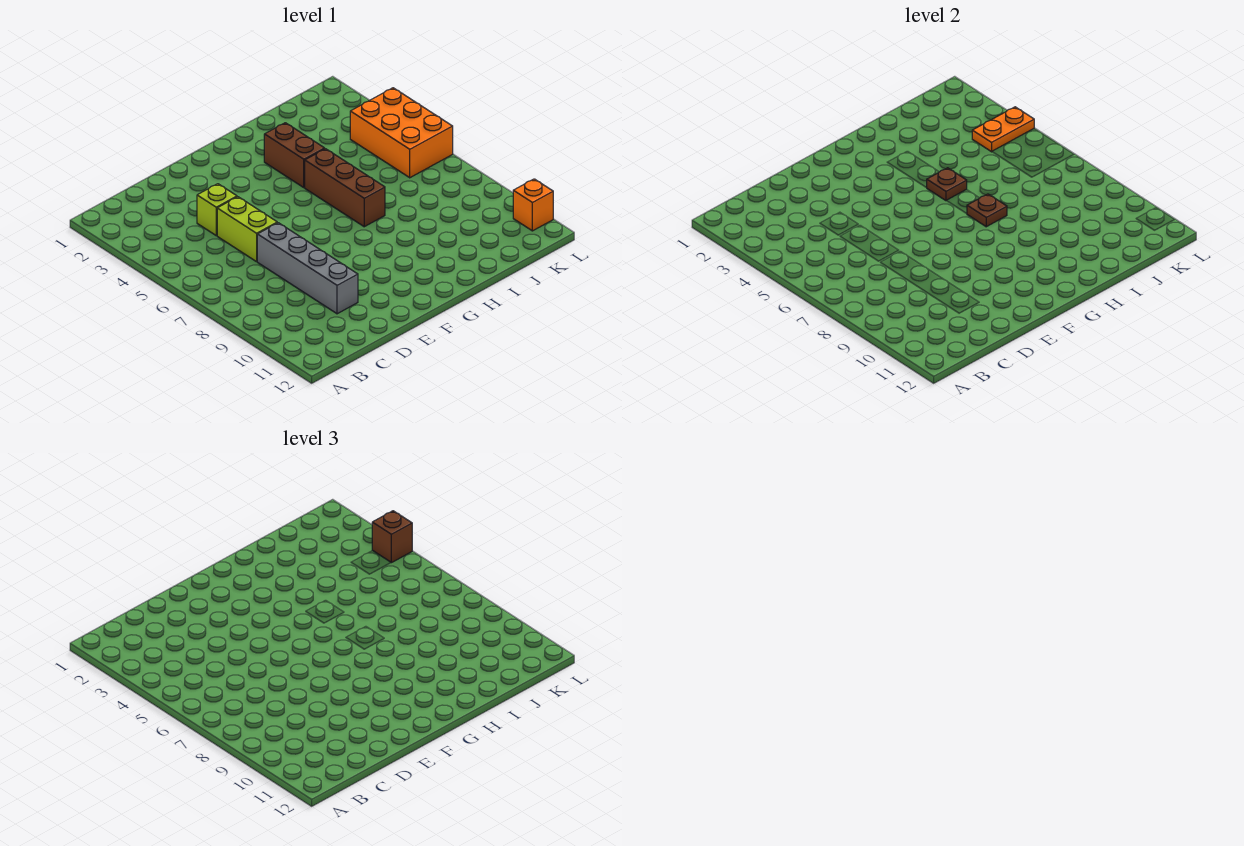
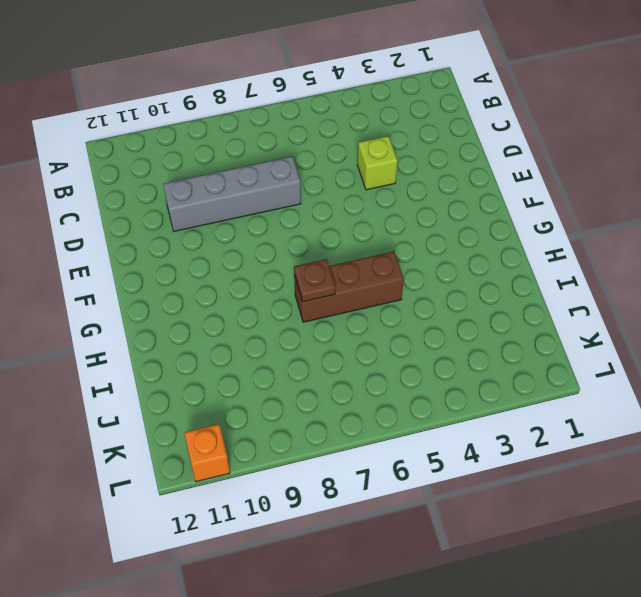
none -> lime 1x2 brick [217,197,277,262]
none -> brown 1x2 brick [264,123,325,187]

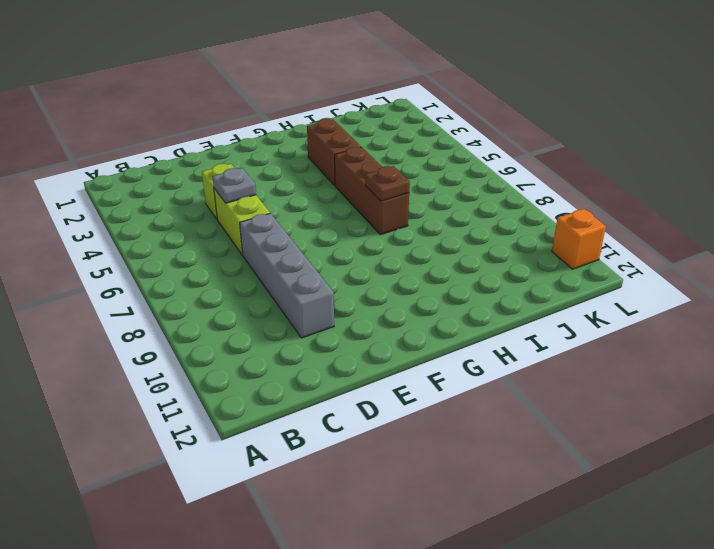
grey 1x1 plate [212,168,256,203] -> none
none -> orange 2x3 brick [350,88,453,178]
none -> brown 1x1 plate [927,168,967,201]

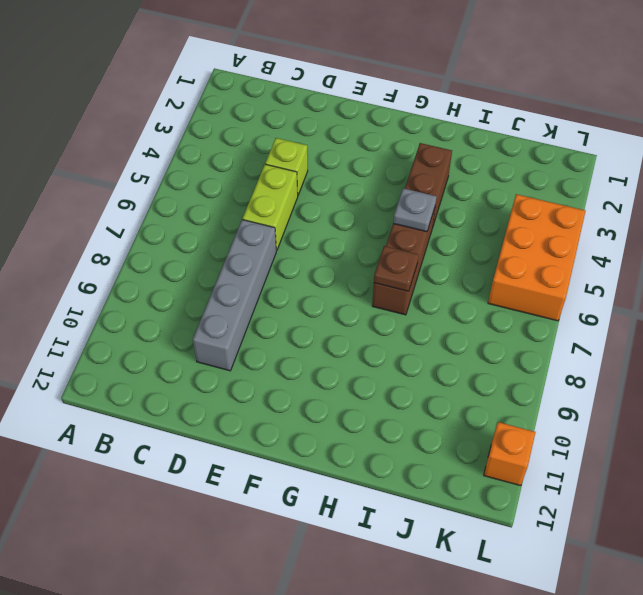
grey 1x1 plate [393,188,437,232] -> brown 1x1 plate [927,168,967,201]
none -> orange 1x2 plate [972,107,1034,152]
none -> brown 1x1 brick [372,511,412,563]

